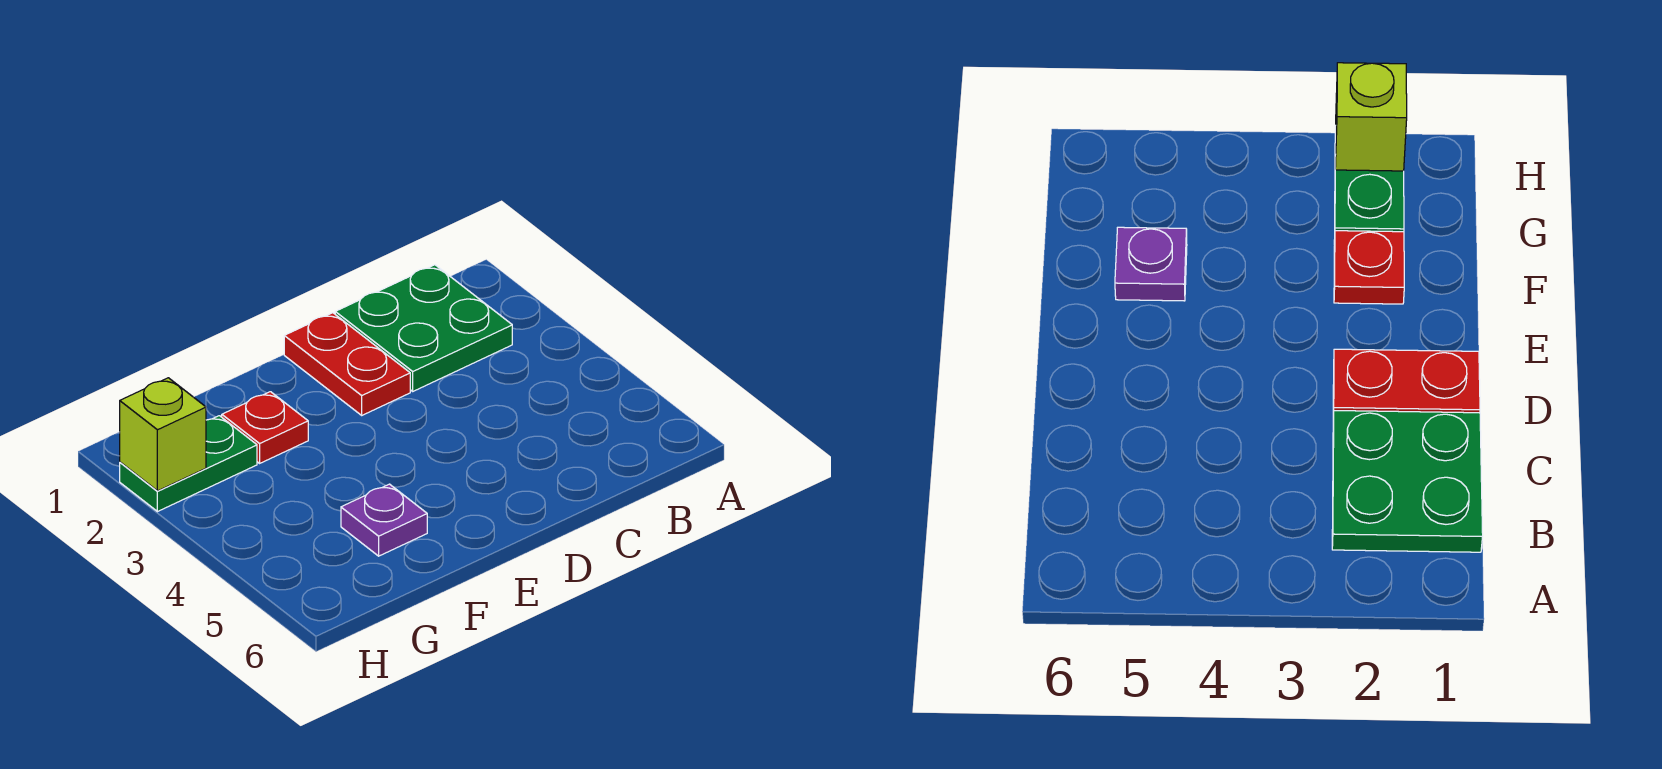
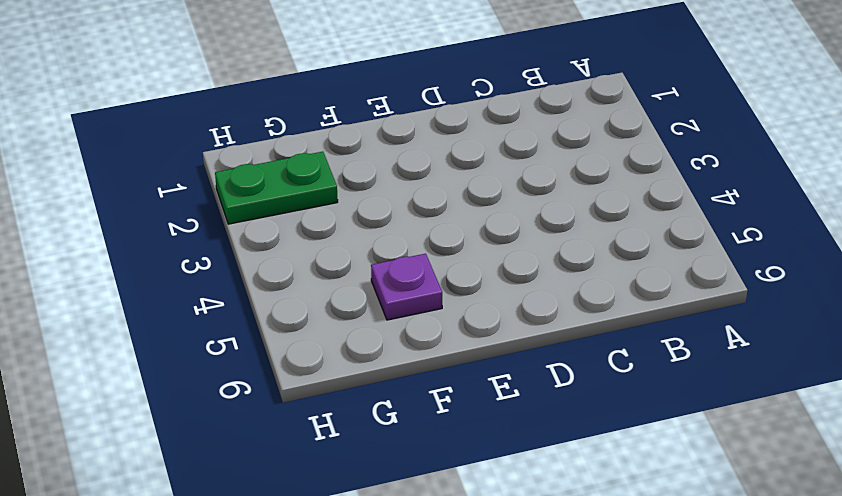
none -> green 2x2 plate [335,265,512,391]
none -> red 1x2 plate [284,313,410,415]

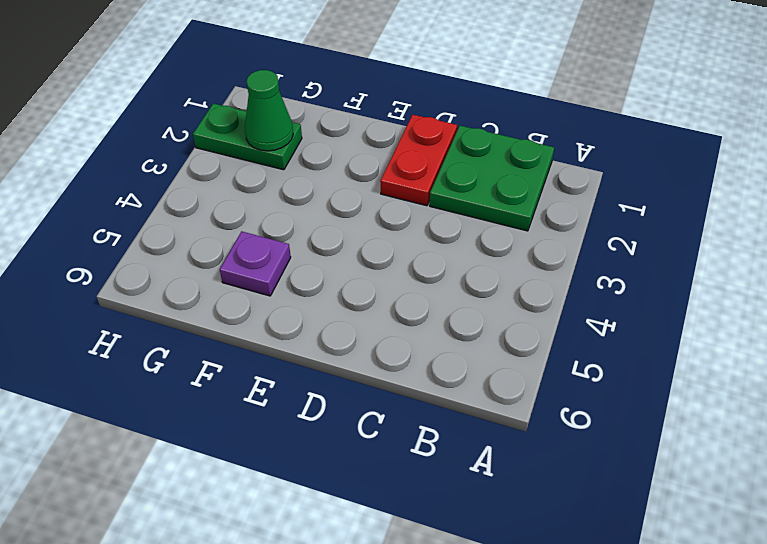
green 1x1 cone [245,70,293,151] -> none
none -> red 1x1 plate [222,392,308,463]
none -> lime 1x1 brick [120,378,206,491]

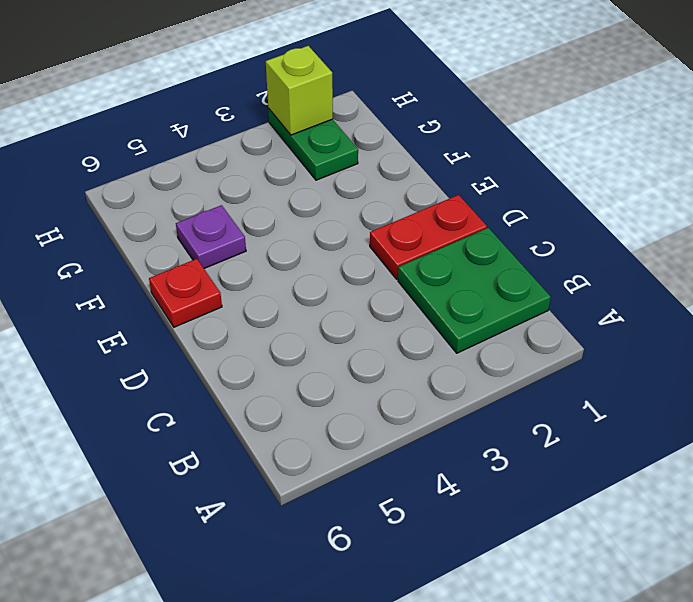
red 1x1 plate [149,259,222,327] -> red 1x1 plate moved to [222,392,308,463]

